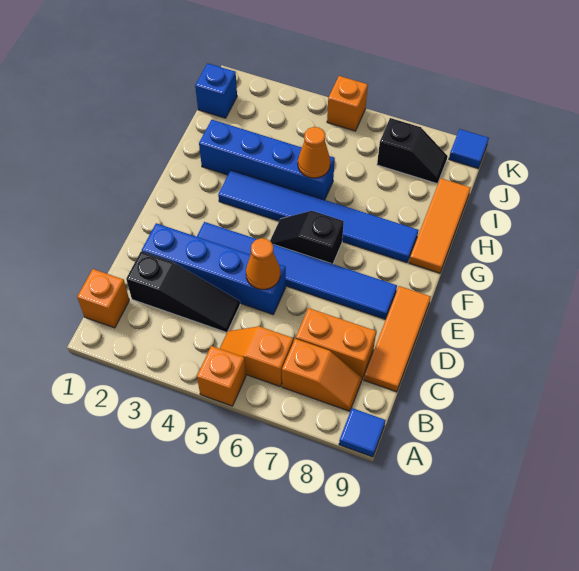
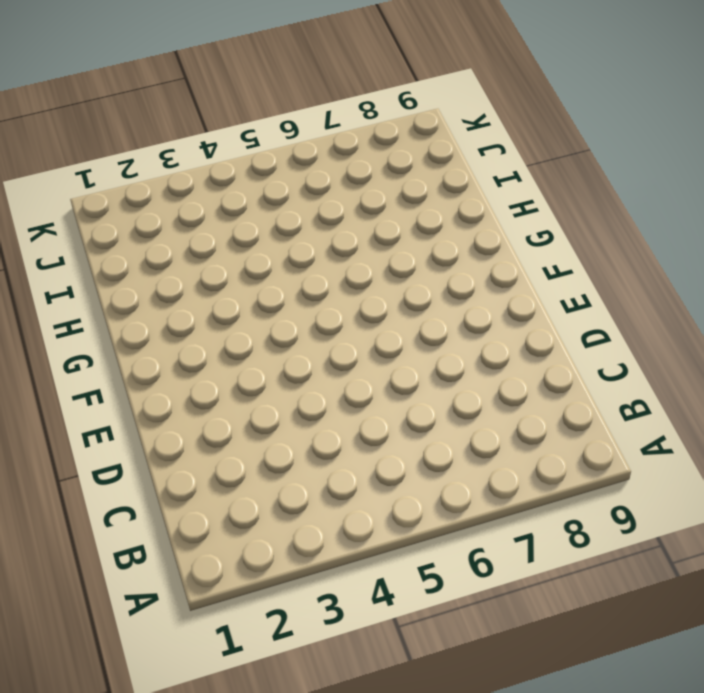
none -> orange 1x1 brick [197,346,246,406]
none -> blue 1x1 tile [339,408,386,457]
none -> orange 1x1 brick [77,269,129,328]

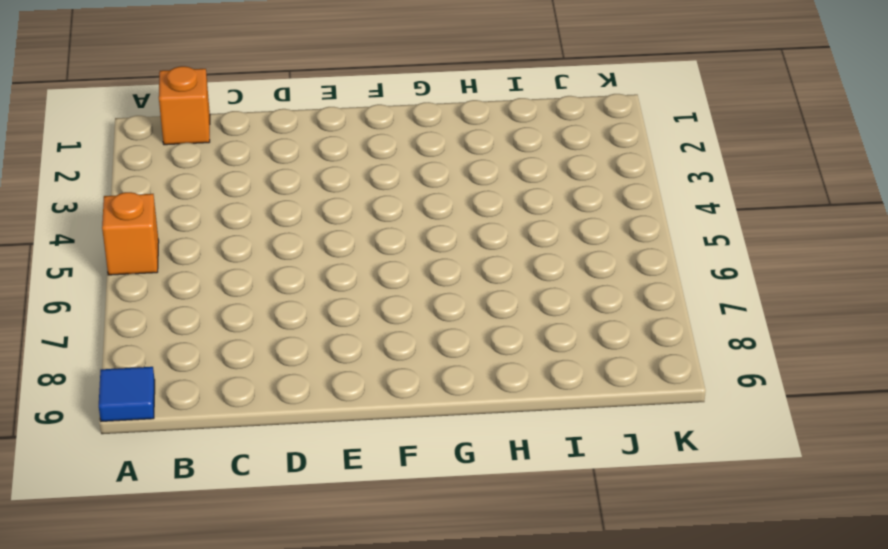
none -> orange 1x2 slope [220,326,293,387]
none -> orange 1x2 slope [282,339,362,411]
none -> black 1x3 slope [126,251,240,333]

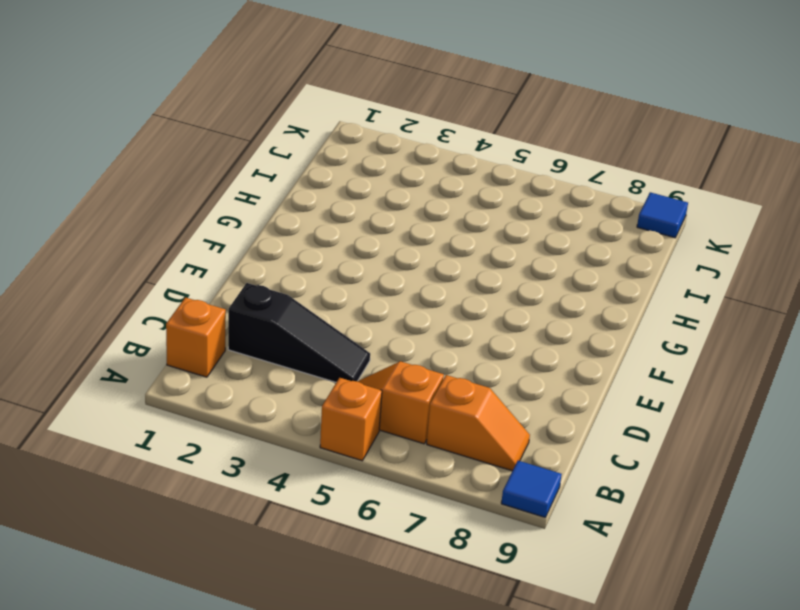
none -> orange 1x2 brick [296,308,376,378]
none -> orange 1x3 tile [364,286,431,392]
none -> blue 1x4 brick [142,223,286,314]

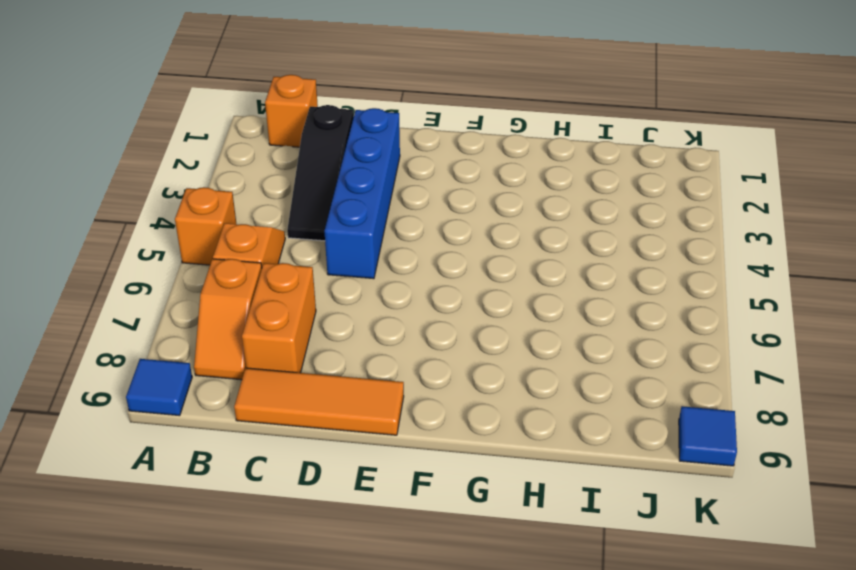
none -> blue 1x6 tile [197,222,397,319]
none -> black 1x2 slope [270,211,344,264]
none -> blue 1x6 tile [218,170,418,263]

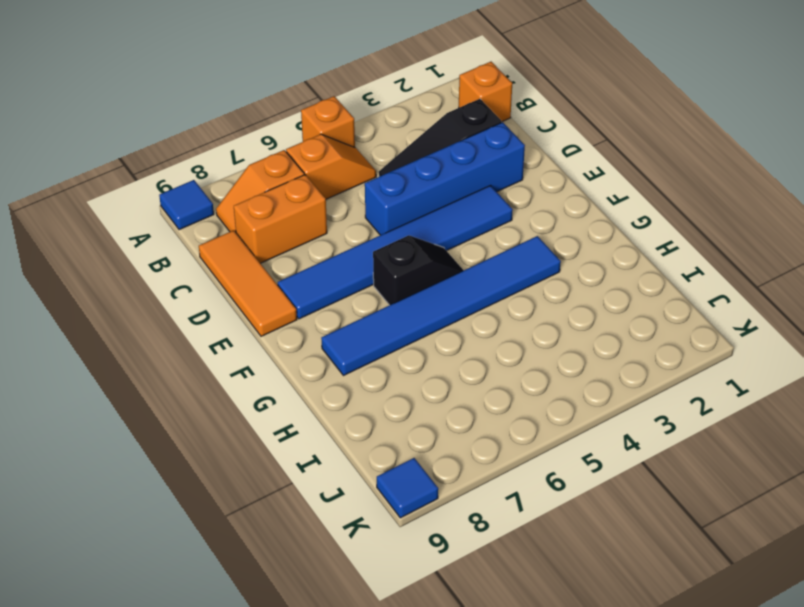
none -> orange 1x3 tile [409,178,471,273]
none -> blue 1x4 brick [199,120,335,200]
none -> blue 1x1 brick [195,63,237,118]

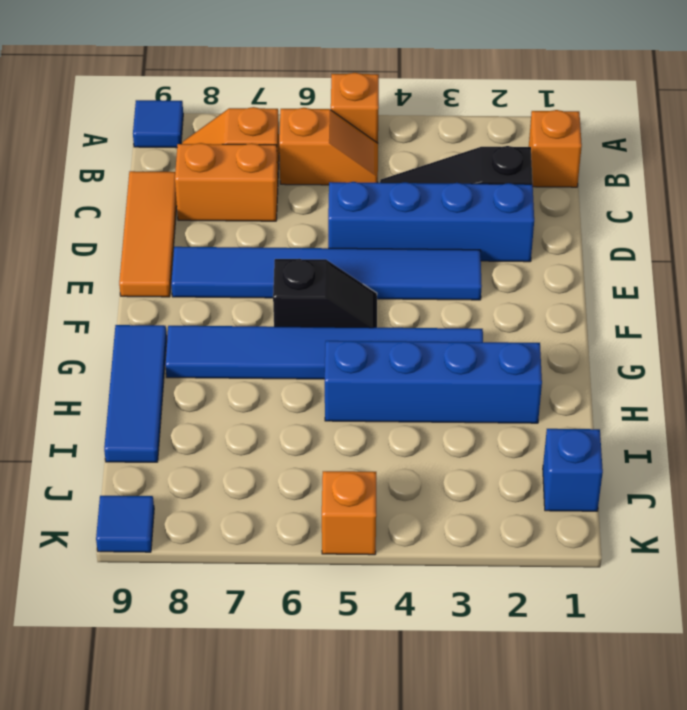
blue 1x3 tile [104,325,167,462] -> orange 1x3 tile [409,178,471,273]
none -> black 1x2 slope [377,118,448,184]
none -> orange 1x1 cone [246,238,280,290]
none -> orange 1x1 cone [298,127,330,178]

